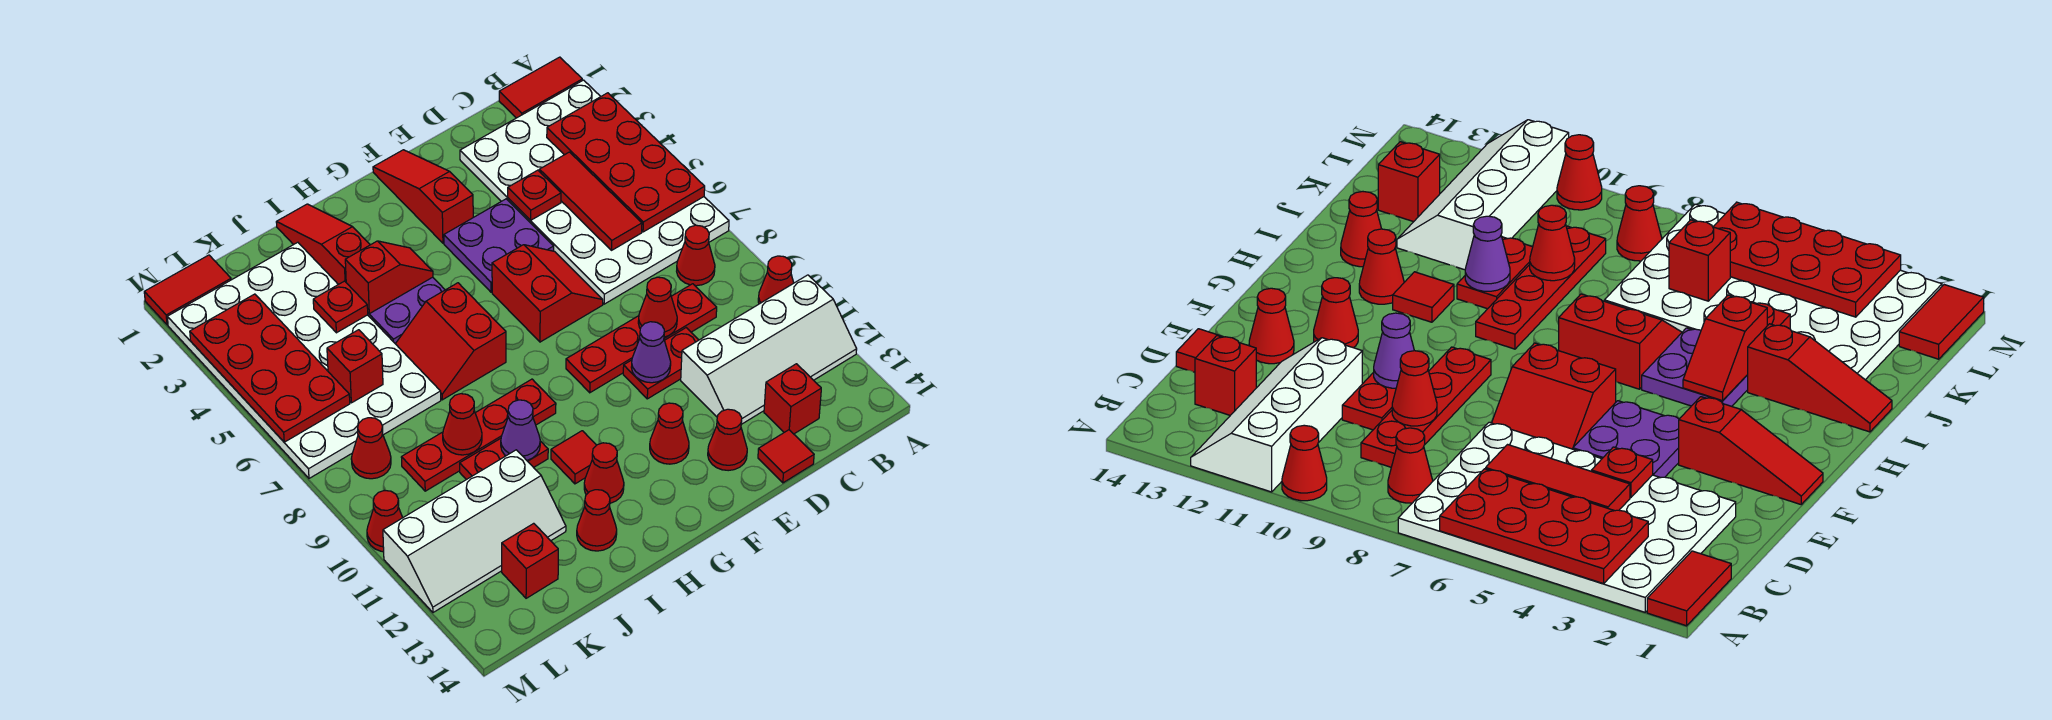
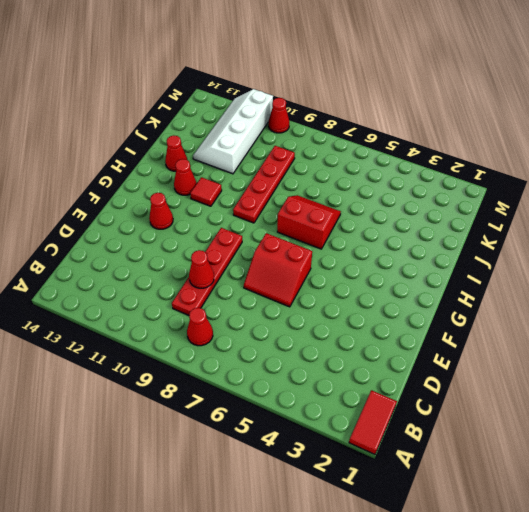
none -> white 4x6 plate [460,80,729,304]
none -> red 1x1 cone [758,256,794,304]
none -> white 2x4 slope [681,275,857,424]
none -> red 1x1 brick [764,364,821,434]

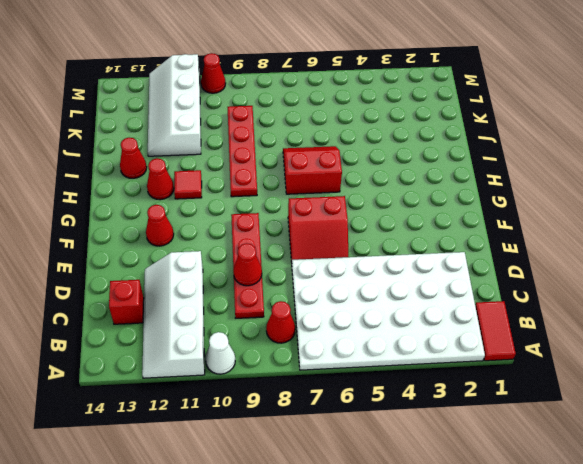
white 1x1 cone [206,332,235,374] -> red 1x1 cone [758,256,794,304]
none -> red 1x2 plate [623,328,698,399]
none -> red 1x1 tile [758,430,814,483]
none -> purple 2x2 plate [444,199,554,292]
none -> red 1x1 cone [708,409,747,471]

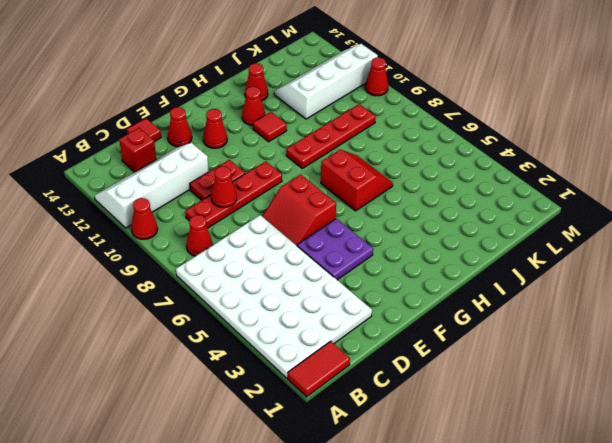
none -> red 1x3 slope [373,150,473,243]
none -> purple 2x2 plate [368,277,445,344]
none -> red 1x3 slope [276,204,370,285]
none -> red 1x2 plate [460,438,548,480]

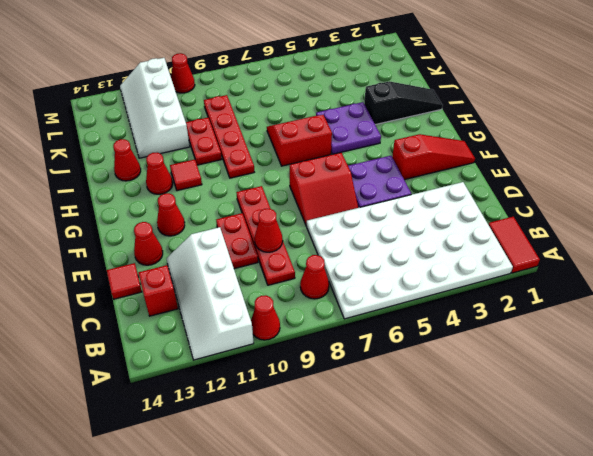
black 1x3 slope [364,81,443,125] -> red 1x3 slope [276,204,370,285]
none -> white 4x6 plate [167,242,441,478]
none -> red 1x1 brick [502,523,558,598]
none -> red 1x2 tile [144,255,231,325]
none -> red 1x1 cone [351,418,391,479]

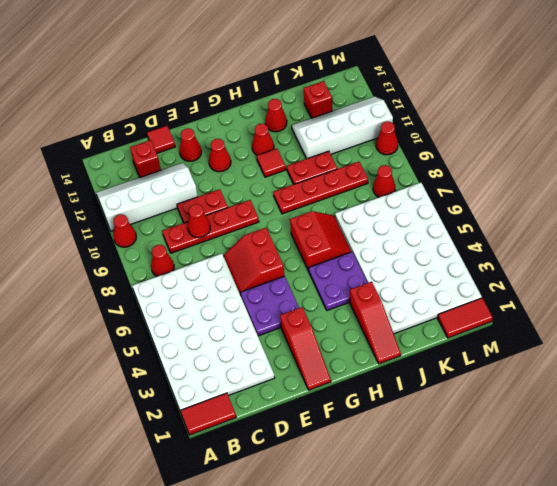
none -> red 2x4 plate [547,93,705,232]
none -> red 1x3 tile [539,152,642,250]
none -> red 1x1 plate [508,170,561,220]
none -> purple 1x1 cone [631,322,671,383]

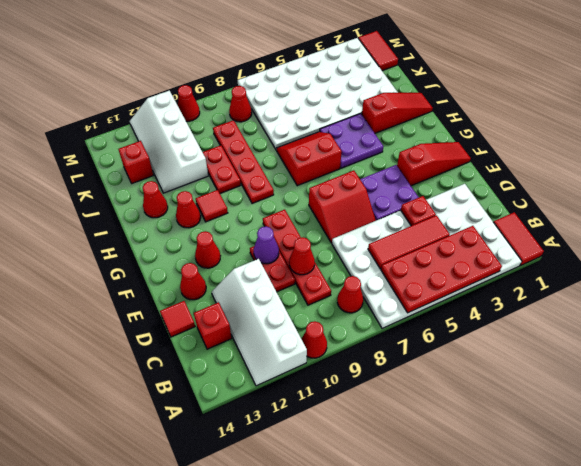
none -> red 1x2 slope [345,241,433,314]
none -> purple 1x1 cone [501,400,540,460]
none -> red 1x1 plate [313,281,368,333]
none -> red 1x1 cone [443,394,482,455]

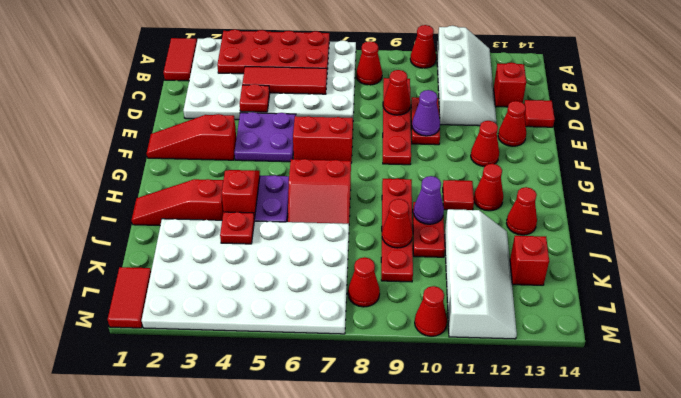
none -> red 1x1 brick [327,330,383,403]
none -> red 2x4 plate [190,294,350,442]

